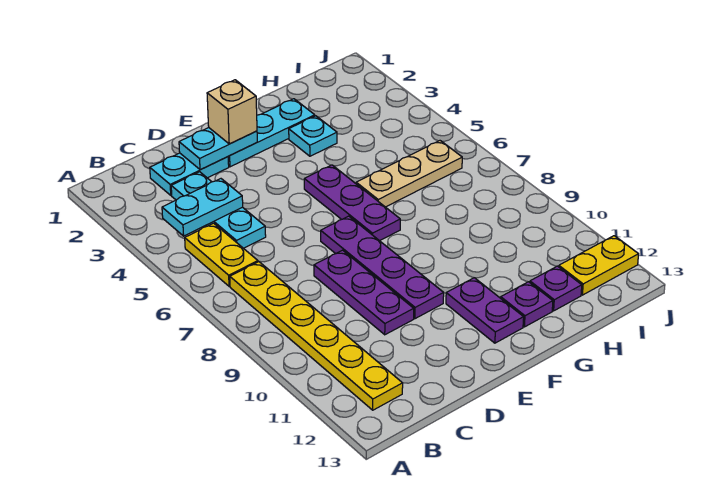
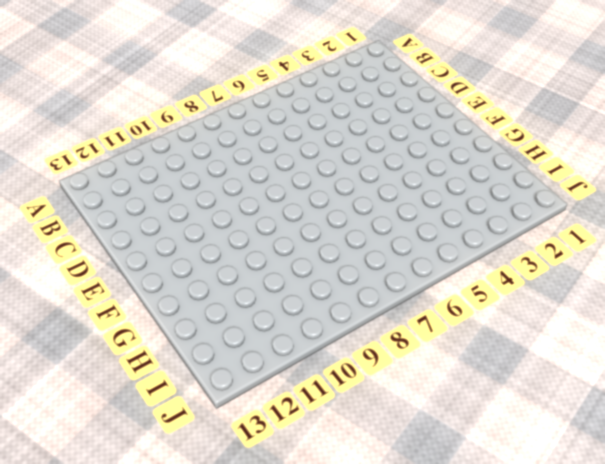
none -> yellow 1x2 plate [185,223,258,286]
none -> yellow 1x6 plate [230,262,403,410]
none -> cyan 1x2 plate [150,153,229,195]

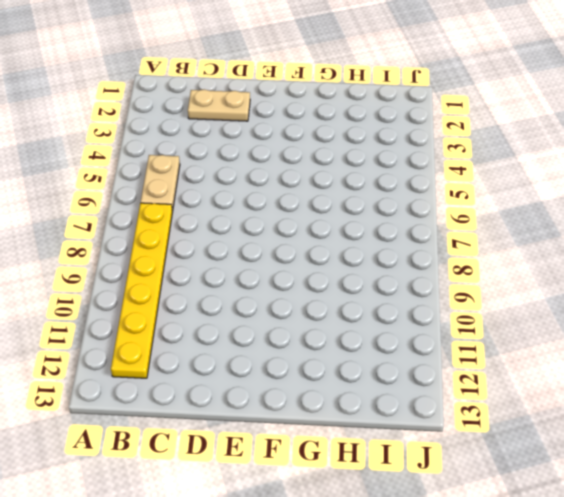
tan 1x2 plate [141,155,180,211] -> yellow 1x2 plate [185,223,258,286]
tan 1x2 plate [188,89,250,121] -> cyan 1x2 plate [150,153,229,195]
none -> cyan 1x3 plate [171,172,266,248]
none -> purple 1x3 plate [314,250,414,335]
none -> cyan 1x3 plate [228,99,315,167]

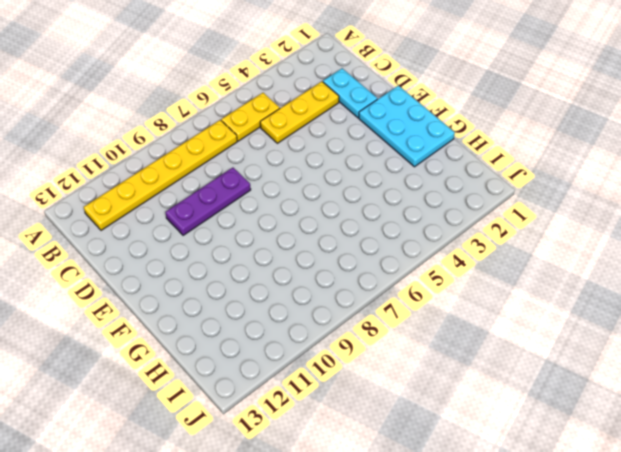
yellow 1x3 plate [260,82,339,143] -> cyan 1x3 plate [171,172,266,248]
cyan 2x3 plate [359,86,455,167] -> cyan 1x3 plate [228,99,315,167]
none -> purple 1x4 plate [321,216,444,319]
none -> purple 1x3 plate [304,165,400,241]
none -> purple 1x2 plate [446,278,524,343]

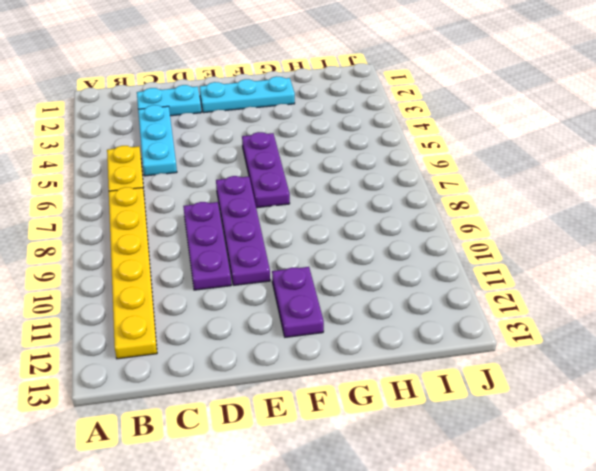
none -> cyan 1x1 plate [289,116,337,156]
none -> tan 1x3 plate [356,141,462,207]
none -> purple 1x1 plate [501,282,553,327]

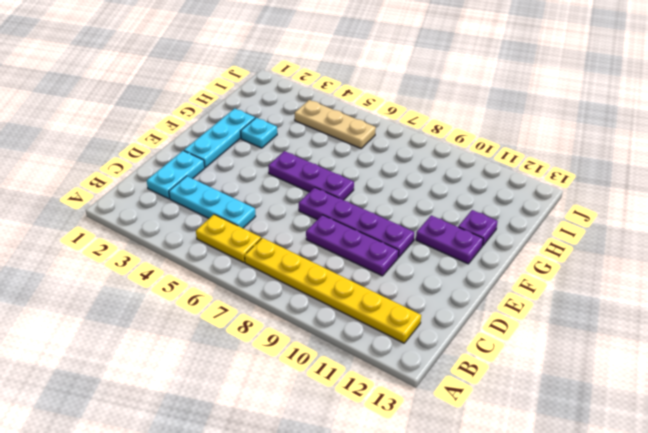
tan 1x3 plate [295,100,376,148] -> tan 1x3 plate turned to [356,141,462,207]
none -> purple 1x1 plate [530,266,582,311]
none -> yellow 1x2 plate [559,236,639,295]
none -> cyan 1x2 plate [162,179,243,236]

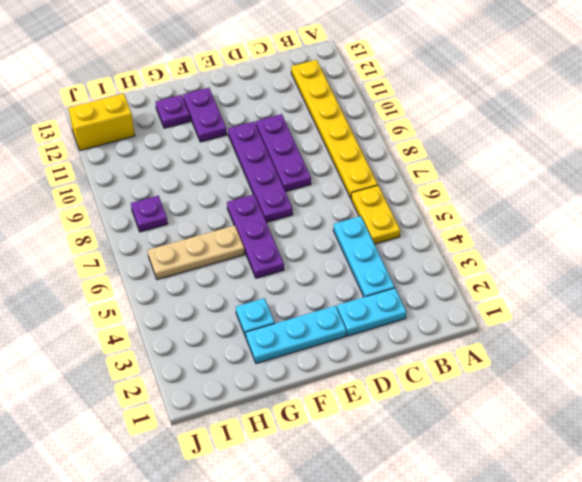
purple 1x1 plate [131,196,168,232] -> purple 1x1 plate moved to [530,266,582,311]
yellow 1x2 brick [68,94,135,150] -> yellow 1x2 plate [559,236,639,295]
none -> cyan 1x2 plate [162,179,243,236]
none -> cyan 1x2 plate [179,128,257,170]
none -> tan 1x1 brick [207,80,257,144]

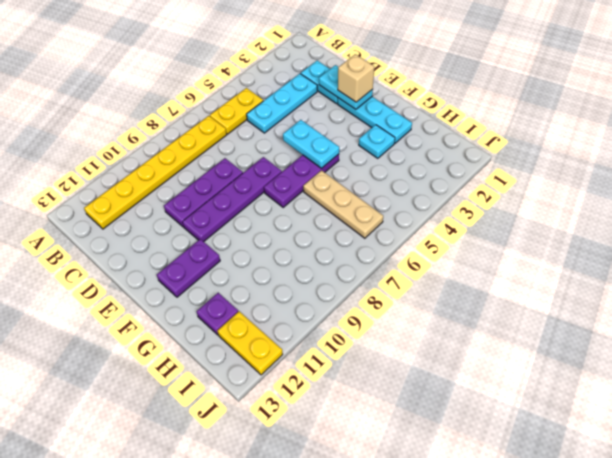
cyan 1x2 plate [283,120,339,169] -> cyan 1x2 plate moved to [162,179,243,236]
none -> purple 1x1 plate [501,282,553,327]

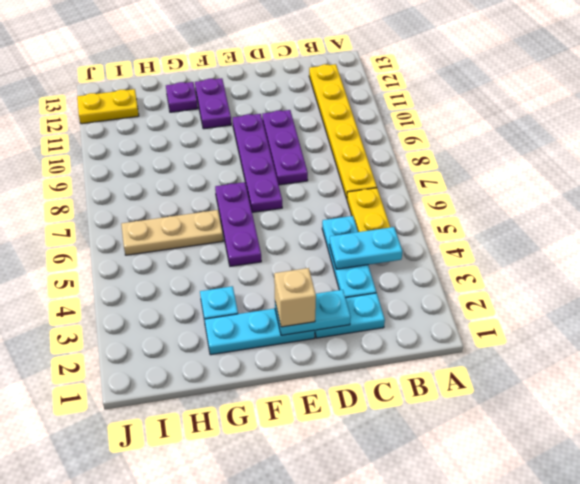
none -> purple 1x1 plate [530,266,582,311]

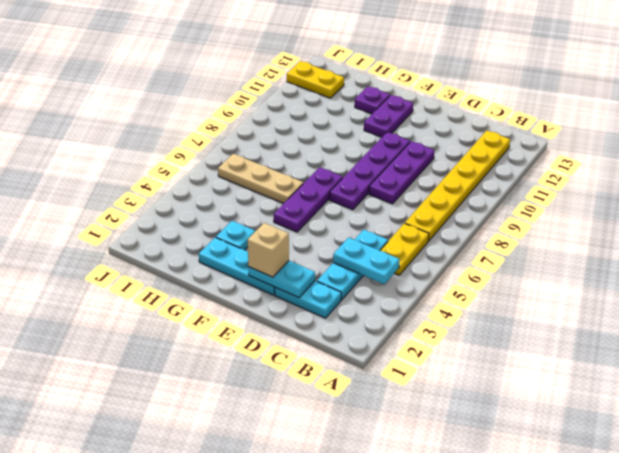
none -> purple 1x1 plate [530,266,582,311]

